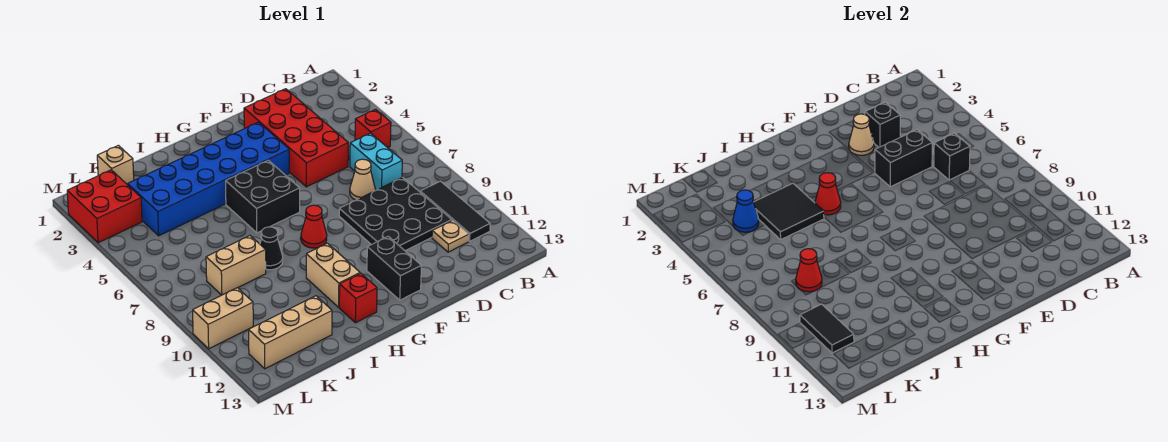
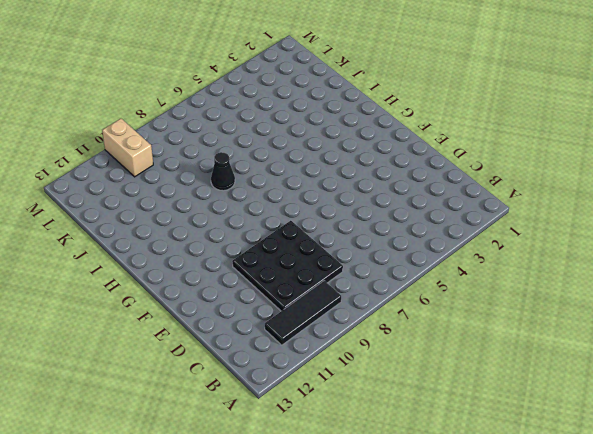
none -> red 1x1 brick [355,109,391,148]
none -> cyan 1x2 brick [350,133,402,190]
none -> tan 1x1 plate [432,220,469,252]

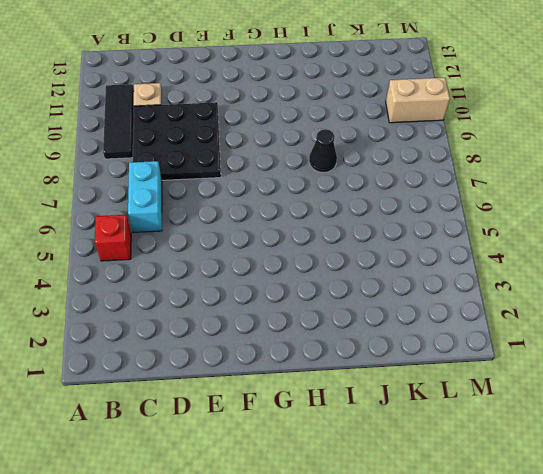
none -> red 2x4 brick [244,89,348,187]
none -> tan 1x1 cone [350,159,375,200]
none -> blue 2x6 brick [128,122,289,236]

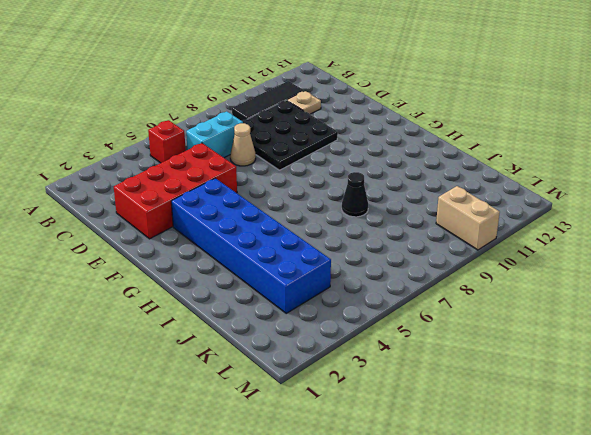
none -> black 1x2 brick [367,236,421,300]
none -> black 2x2 brick [226,160,300,233]
none -> red 1x1 cone [301,205,327,248]

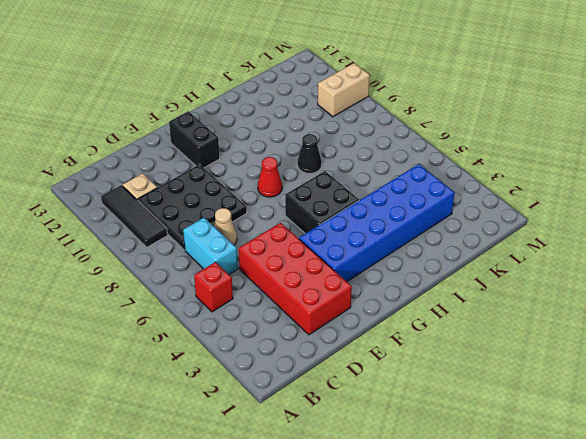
none -> tan 1x2 brick [306,243,360,307]
none -> red 1x1 brick [339,273,377,323]
none -> tan 1x2 brick [206,236,266,295]

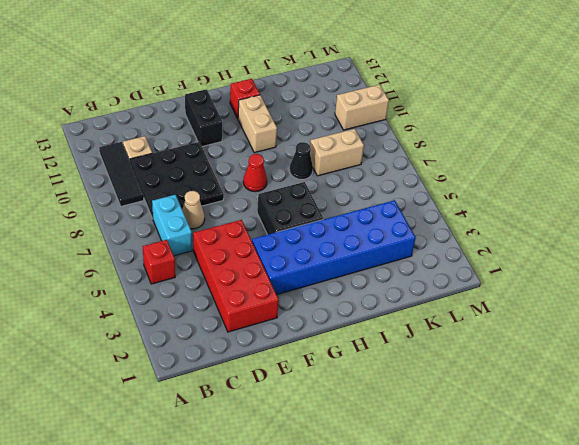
none -> tan 1x3 brick [249,296,332,369]
none -> tan 1x1 brick [97,145,134,185]
none -> red 2x2 brick [67,170,142,243]

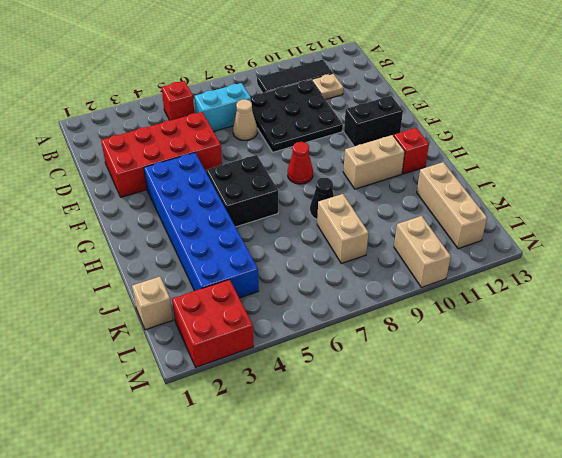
none -> black 1x1 brick [934,133,970,180]
none -> black 1x1 brick [865,102,900,147]
none -> black 1x2 brick [875,130,932,187]

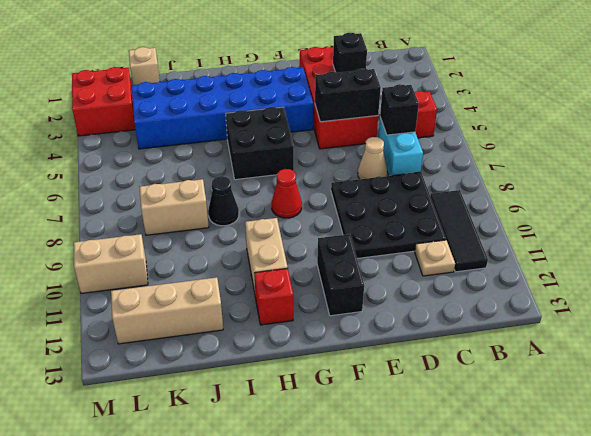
none -> tan 1x1 cone [849,114,874,155]
none -> red 1x1 cone [815,173,841,215]
none -> black 2x2 tile [754,183,824,239]

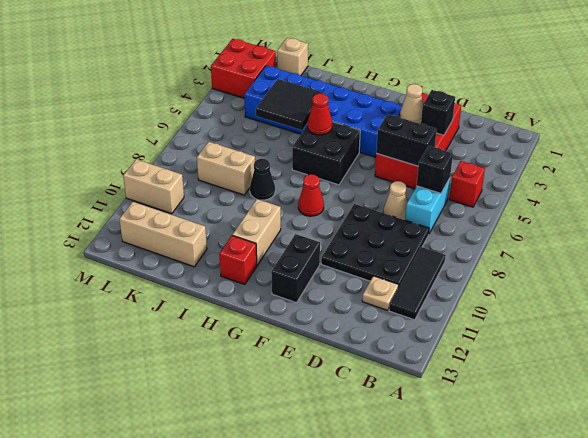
none -> blue 1x1 cone [733,190,759,232]
none -> red 1x1 cone [796,249,822,292]
none -> black 1x2 tile [800,304,854,353]

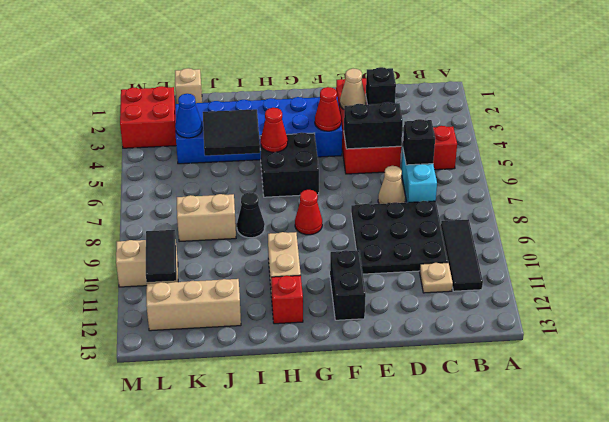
red 1x1 cone [315,87,341,131] -> red 1x1 cone moved to [796,249,822,292]

